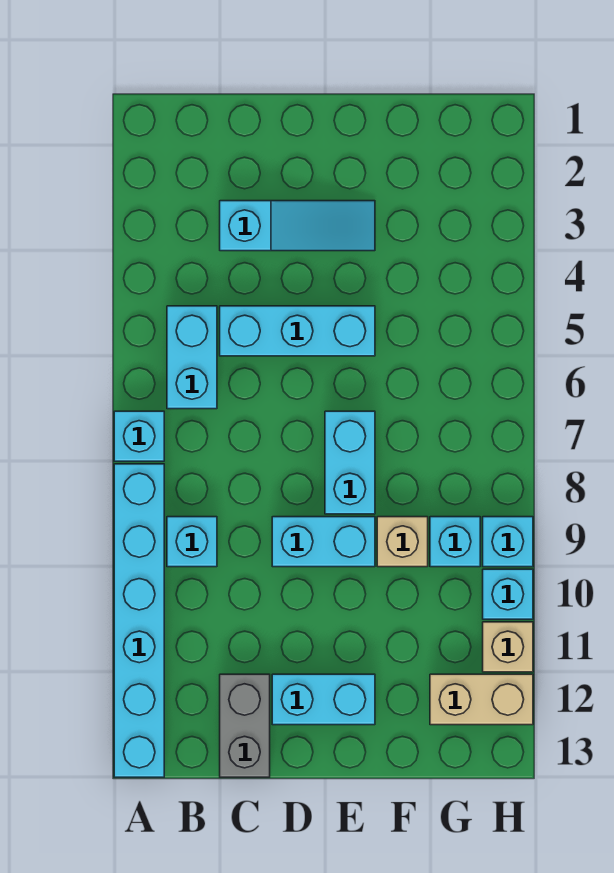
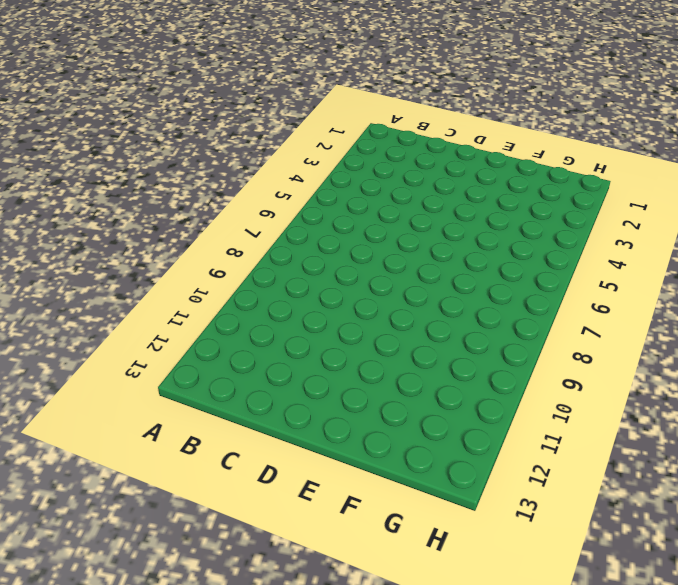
none -> cyan 1x1 brick [114,411,164,461]
none -> cyan 1x6 brick [114,464,164,777]
none -> cyan 1x2 brick [167,306,217,409]

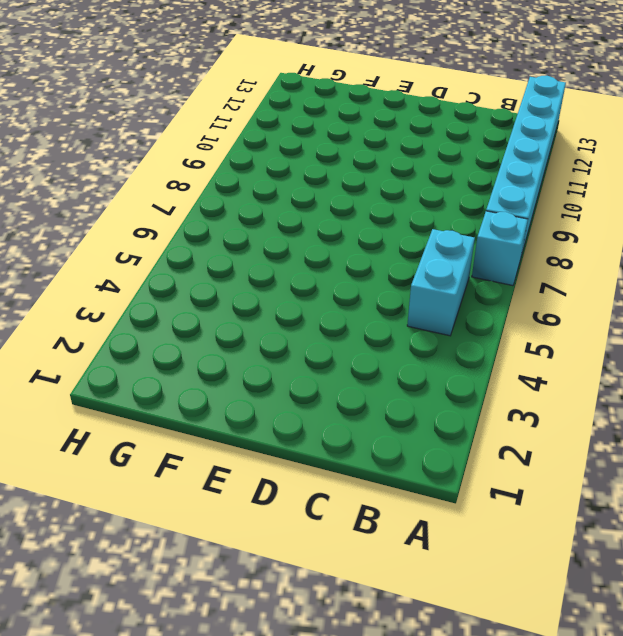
none -> cyan 1x1 brick [167,517,217,567]
none -> cyan 1x3 slope [220,201,375,251]
none -> cyan 1x3 brick [220,306,375,356]

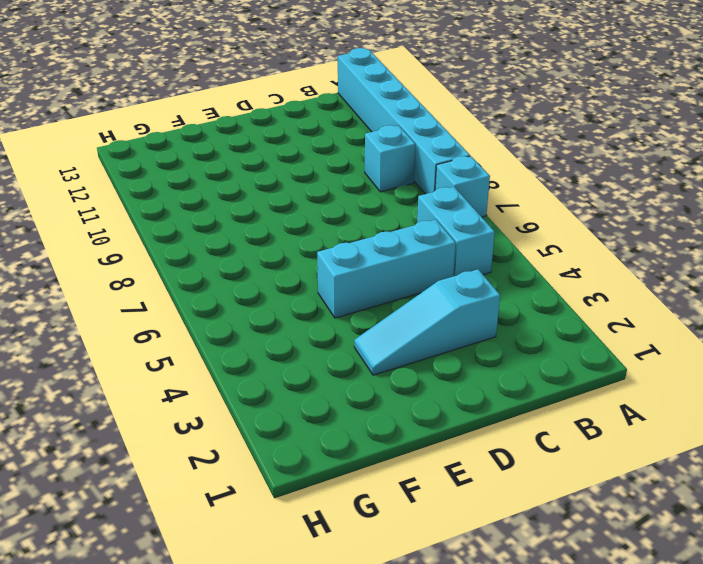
none -> grey 1x2 brick [220,674,270,777]
none -> cyan 1x2 brick [272,517,375,567]
none -> cyan 1x2 brick [272,674,375,725]

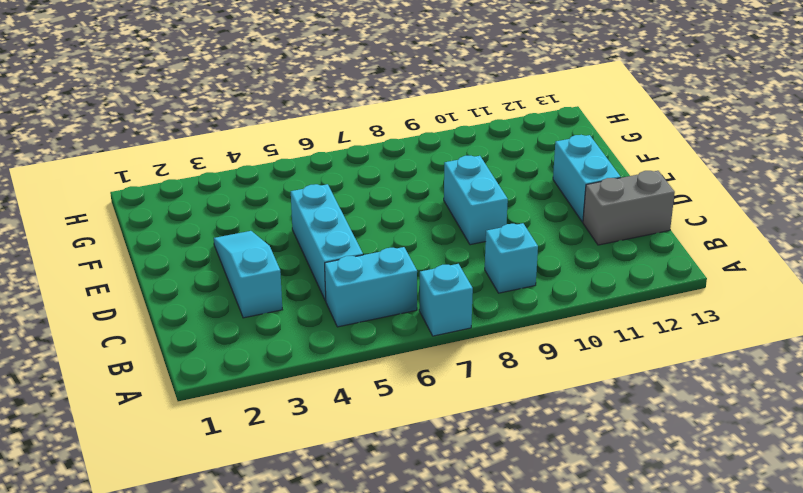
none -> cyan 1x6 brick [114,464,164,777]
none -> cyan 1x2 brick [325,411,375,514]
none -> tan 1x1 brick [377,517,428,567]

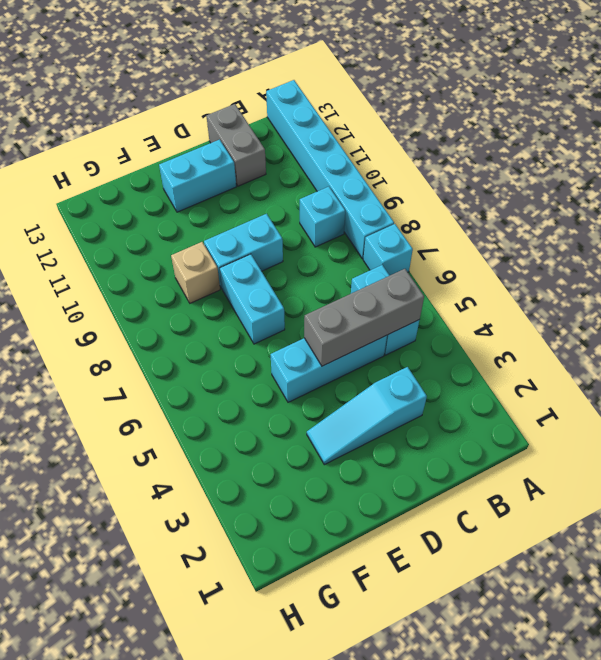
grey 1x3 brick [304,269,424,366] -> none
none -> cyan 1x1 brick [430,517,480,567]
none -> tan 1x2 brick [430,674,533,725]
none -> cyan 1x1 brick [483,517,533,567]

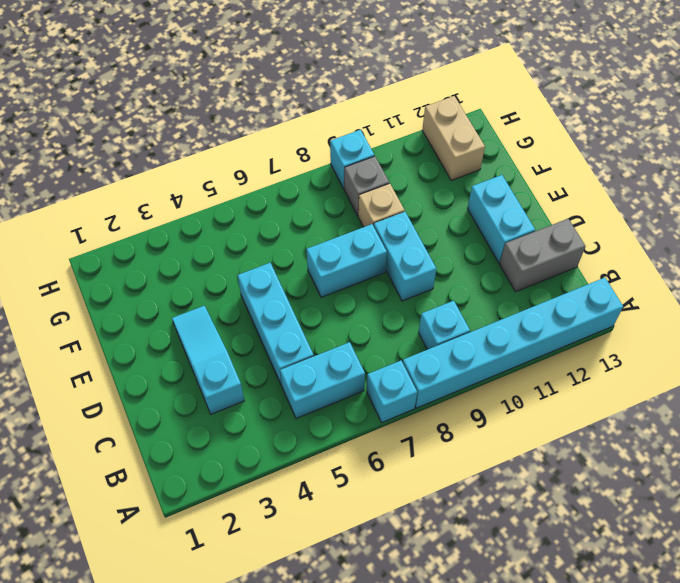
grey 1x1 brick [344,156,389,215] -> cyan 1x1 brick [430,517,480,567]
none -> cyan 1x1 brick [483,569,533,619]
none -> tan 1x1 brick [483,622,533,672]

